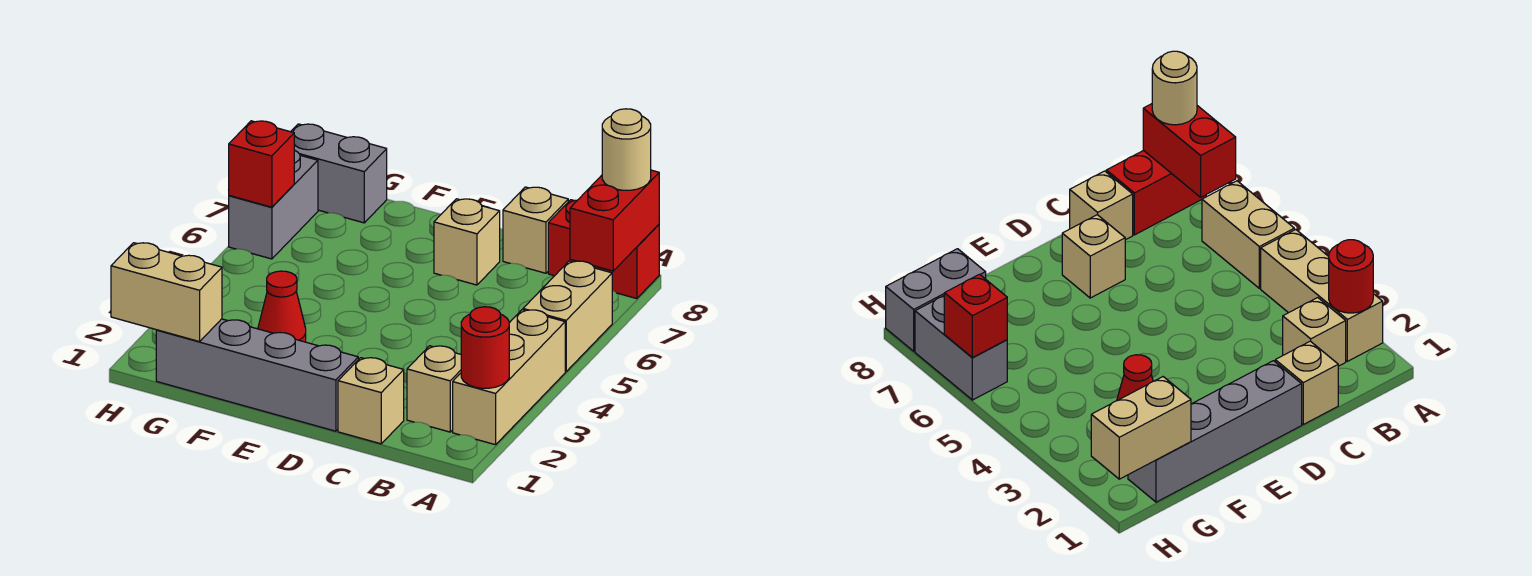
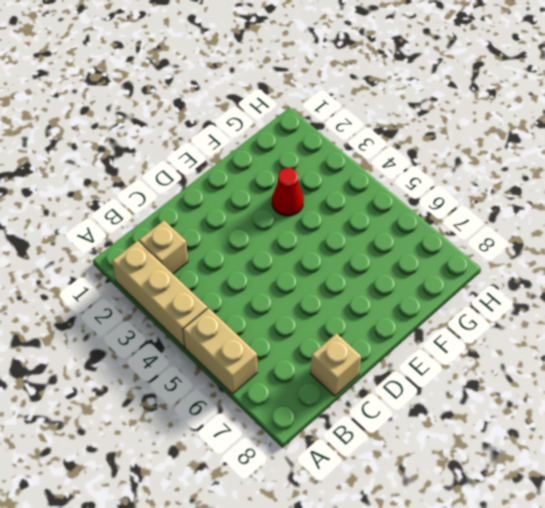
none -> red 1x2 brick [548,200,659,299]
none -> tan 1x1 brick [338,358,404,444]
none -> grey 1x4 brick [156,319,358,431]

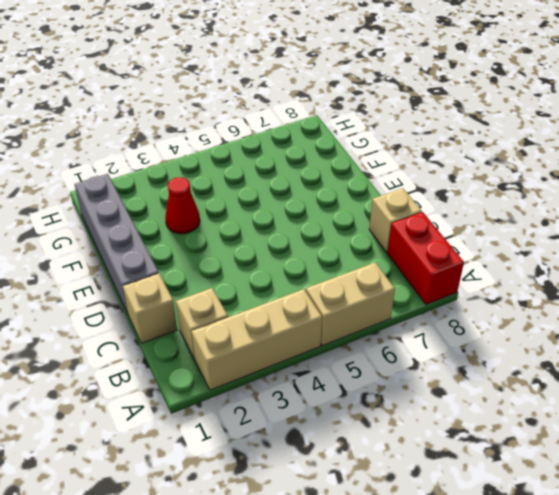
none -> tan 1x1 brick [434,199,500,285]
none -> grey 1x2 brick [291,124,387,223]
none -> grey 1x2 brick [229,150,318,259]

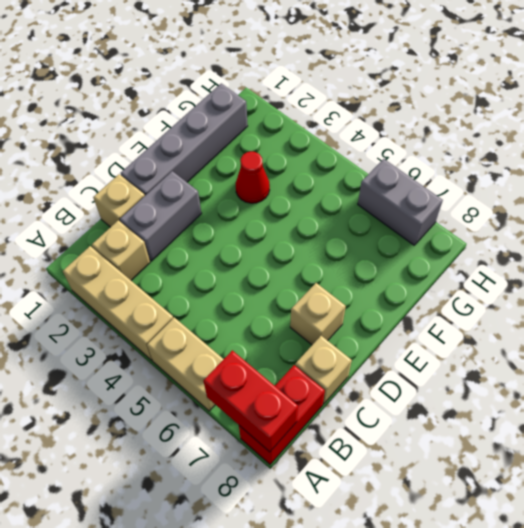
grey 1x2 brick [120,171,202,261] -> grey 1x2 brick moved to [291,124,387,223]
none -> red 1x1 round brick [461,307,509,388]
none -> tan 1x2 brick [111,243,222,342]
none -> red 1x1 brick [229,121,294,207]

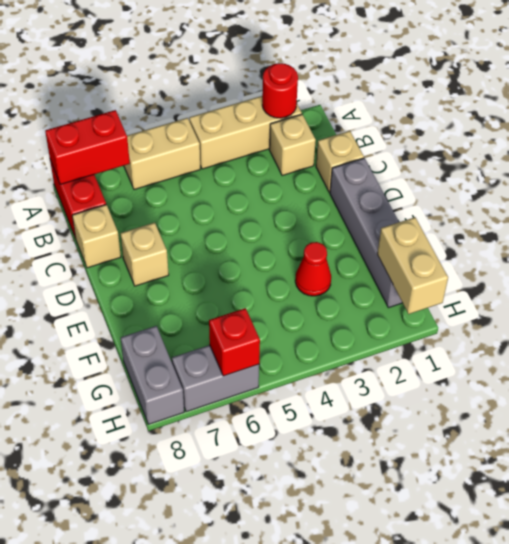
none -> tan 1x1 round brick [602,109,651,190]

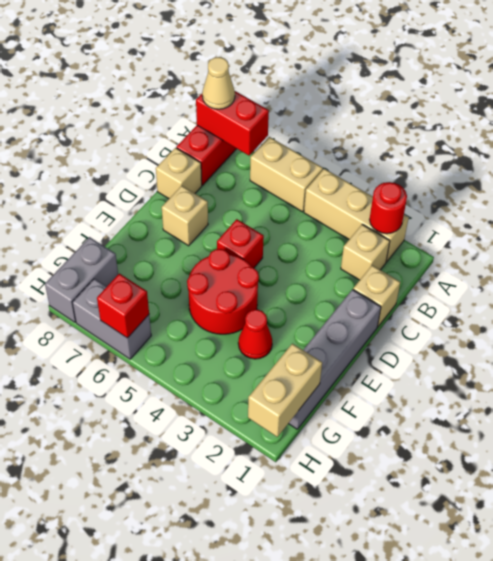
tan 1x1 cone [202,57,235,109] -> tan 1x1 round brick [602,109,651,190]
red 1x1 brick [217,219,264,268] -> none
red 2x2 round brick [187,249,259,334] -> none

